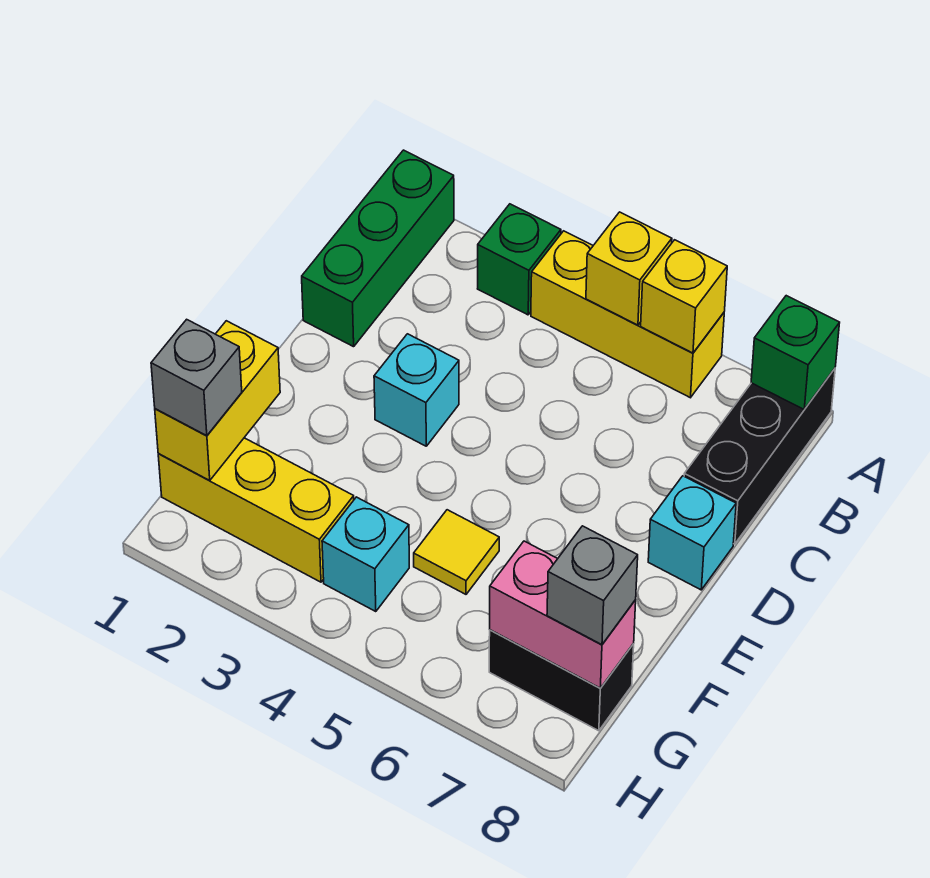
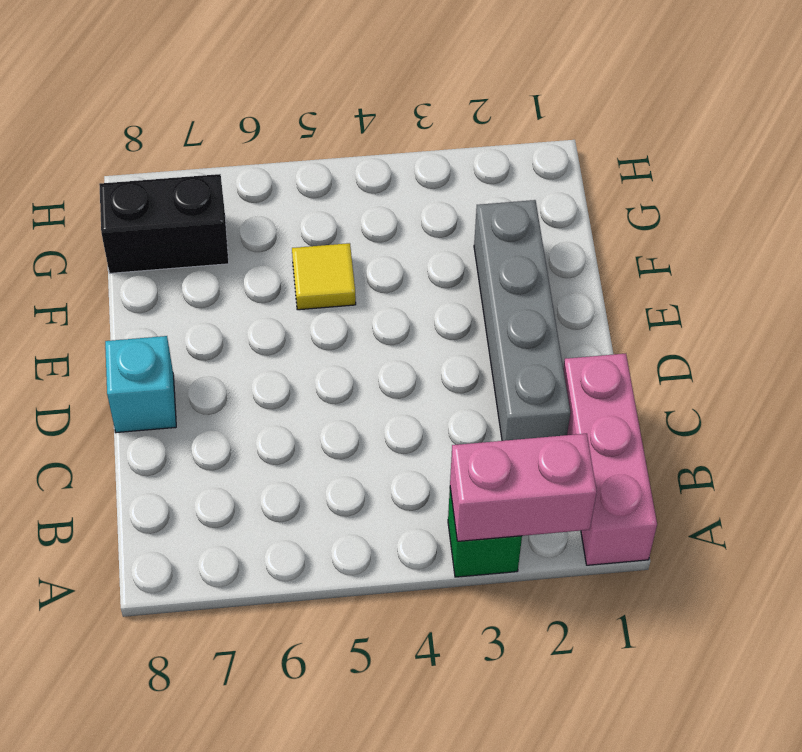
pink 1x3 brick [563,354,657,565] -> green 1x3 brick [302,150,454,347]
pink 1x2 brick [450,434,597,541] -> pink 1x2 brick moved to [490,541,636,688]
grey 1x4 brick [474,200,570,441] -> none
none -> yellow 1x3 brick [531,231,724,398]
none -> black 1x3 brick [684,369,835,544]
none -> cyan 1x1 brick [374,334,459,446]

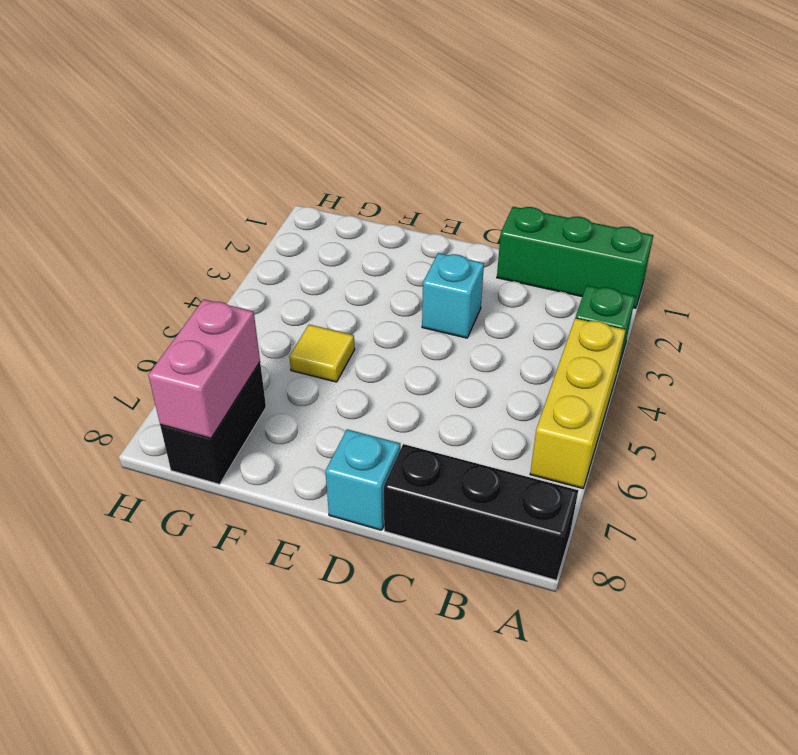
none -> yellow 1x3 brick [158,438,354,582]
none -> cyan 1x1 brick [322,497,409,612]
none -> yellow 1x1 brick [586,212,672,325]

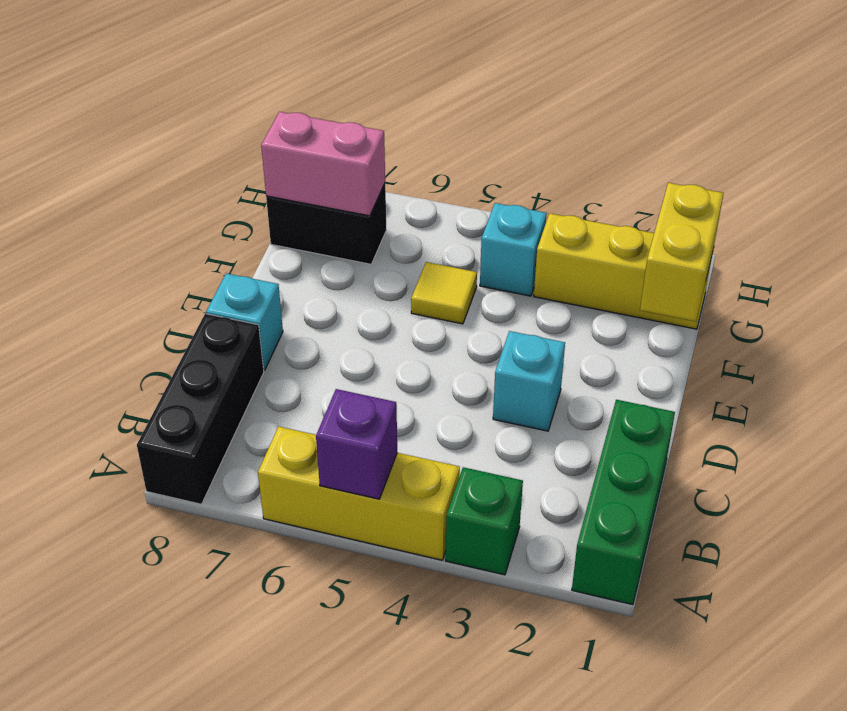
purple 1x1 brick [316,389,397,499] -> yellow 1x1 brick [586,212,672,325]
none -> yellow 1x1 brick [641,240,727,353]
none -> green 1x1 brick [751,296,840,409]
none -> grey 1x1 brick [151,319,242,436]

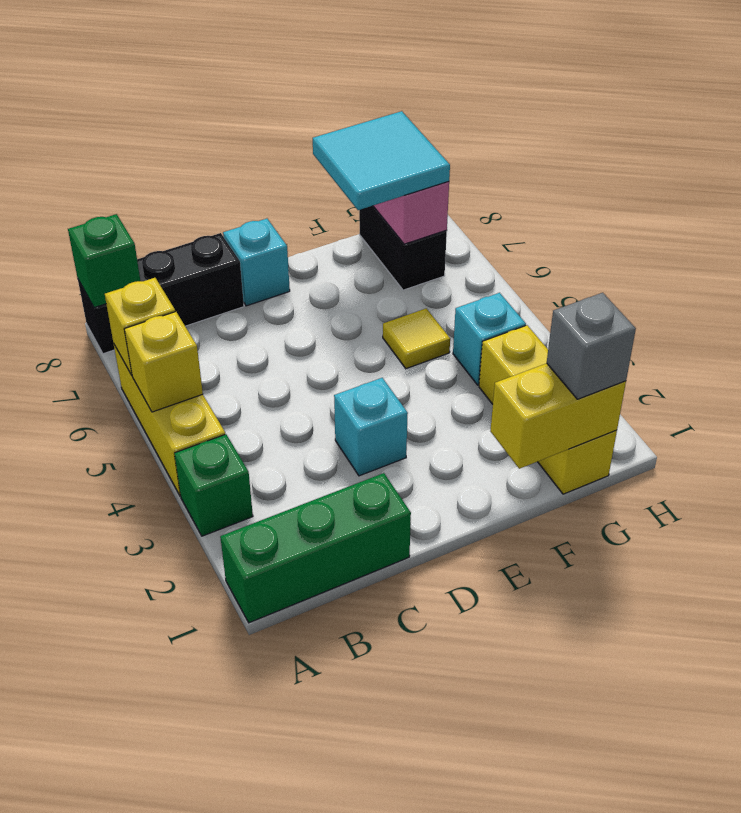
cyan 2x2 tile [313,111,450,210] -> grey 1x1 brick [547,526,638,645]

